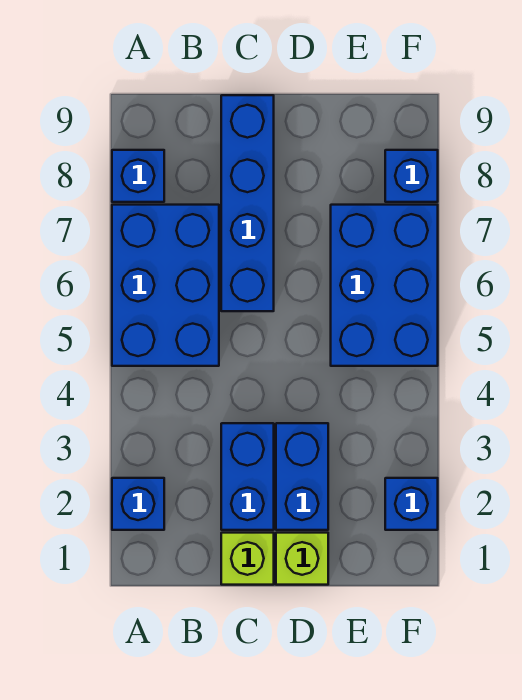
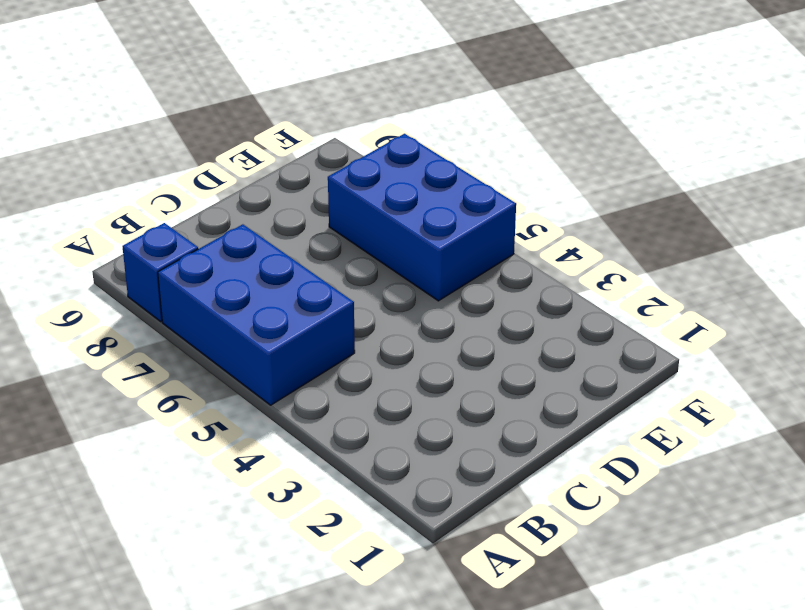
none -> blue 1x1 brick [112,478,164,530]
none -> lime 1x1 brick [221,533,274,585]

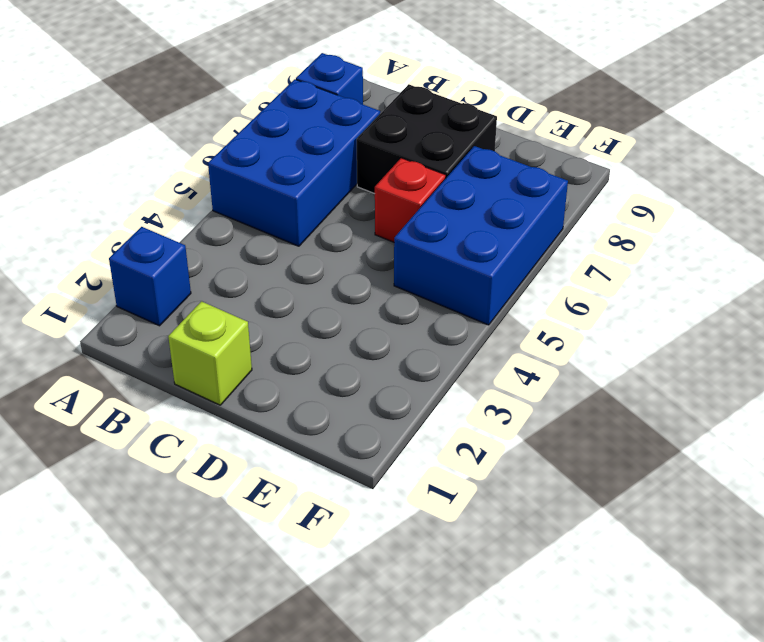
black 2x2 brick [357,84,497,194] -> blue 1x4 brick [221,95,274,311]
red 1x1 brick [375,158,446,242] -> none
none -> blue 1x2 brick [221,423,274,530]
none -> lime 1x1 brick [276,533,328,585]

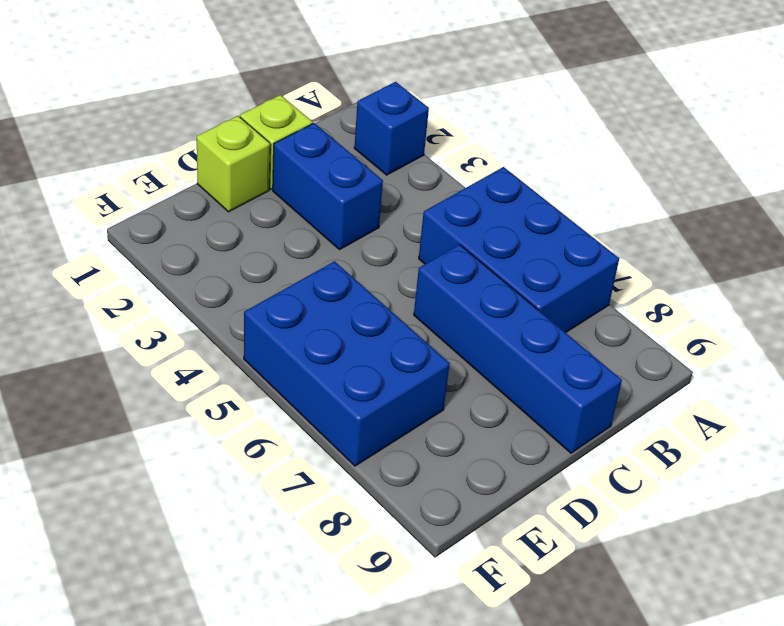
none -> blue 1x1 brick [112,150,164,202]
none -> blue 1x2 brick [276,423,328,530]

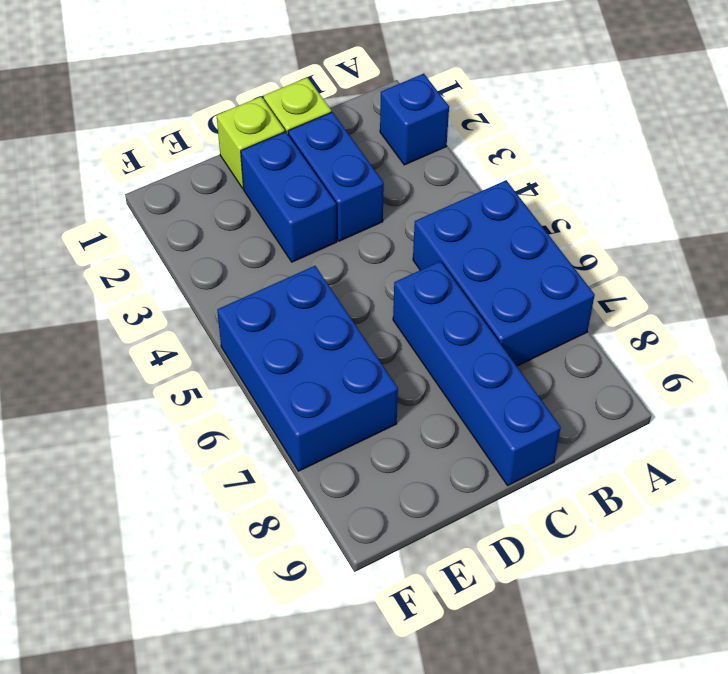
none -> blue 1x1 brick [112,150,164,202]
none -> blue 1x1 brick [385,478,438,530]

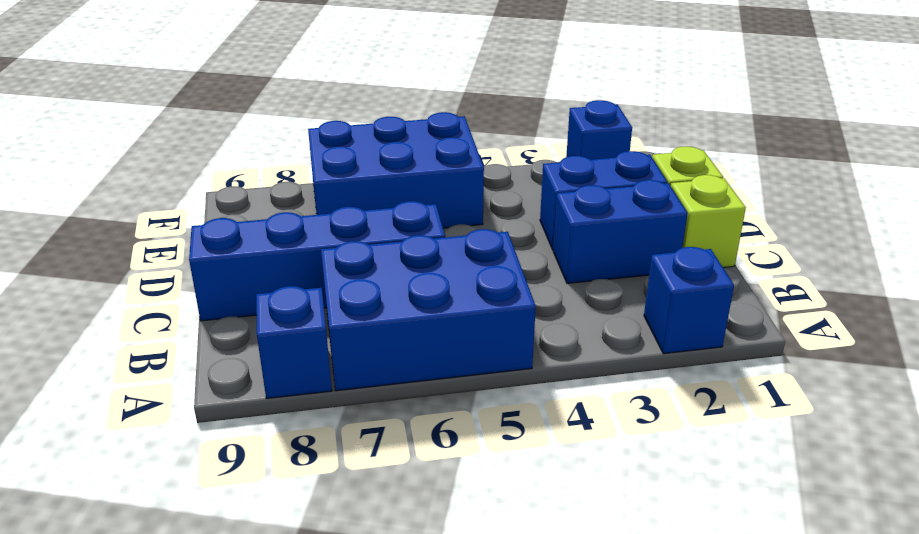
none -> blue 1x1 brick [385,150,438,202]

